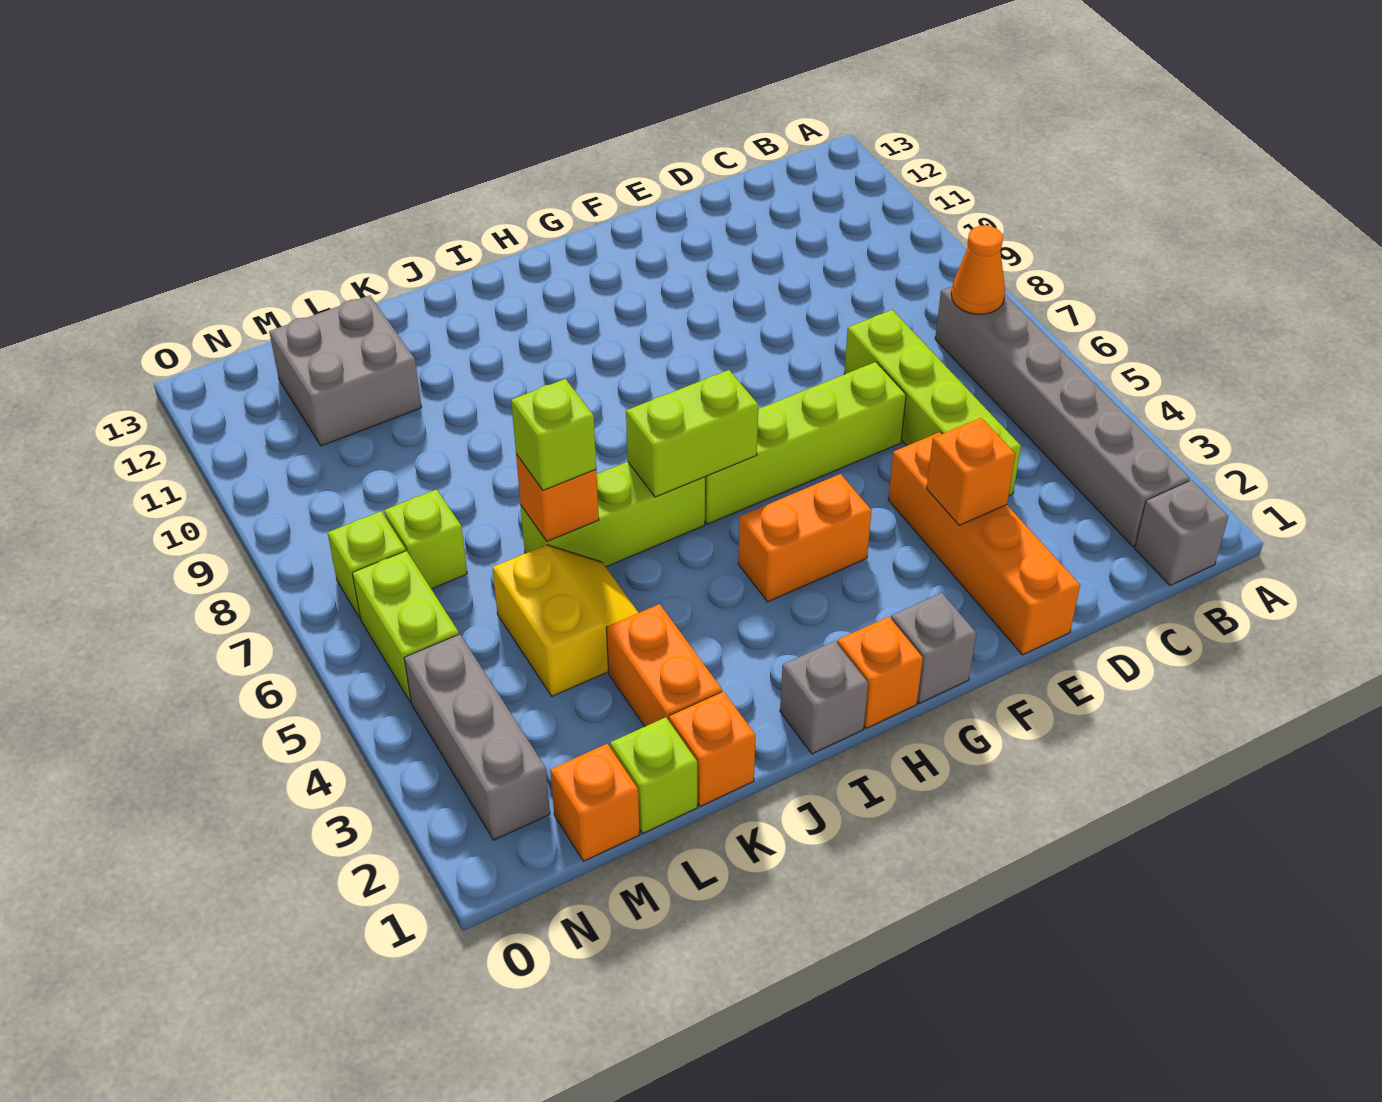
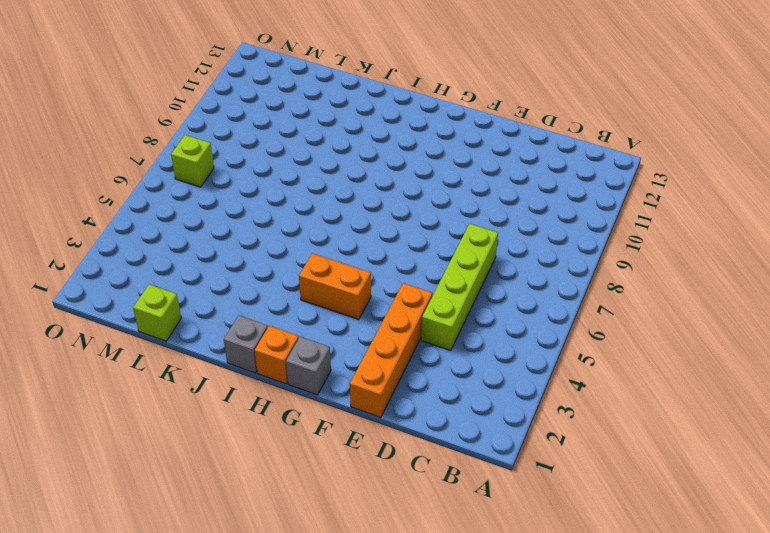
none -> grey 1x1 brick [1135,480,1228,585]
none -> grey 1x6 brick [935,287,1190,547]
none -> lime 1x4 brick [705,362,906,524]

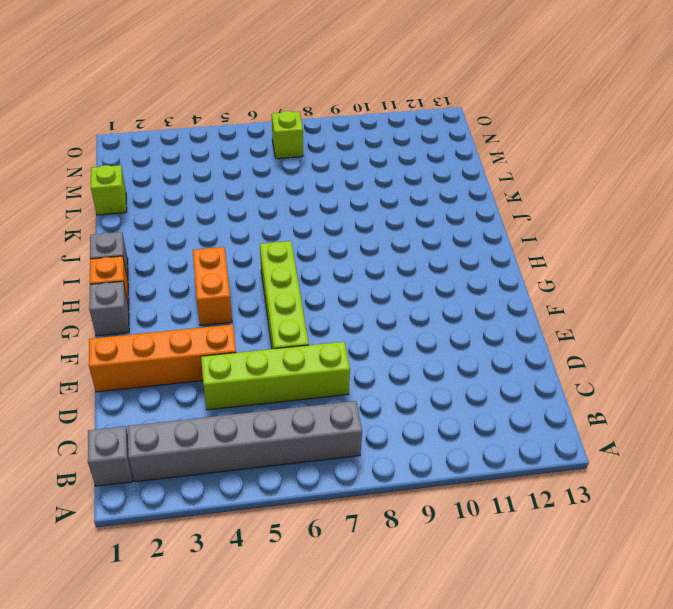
none -> lime 1x3 brick [521,462,705,567]
none -> orange 1x1 brick [669,691,756,807]
none -> orange 1x2 brick [606,604,722,726]

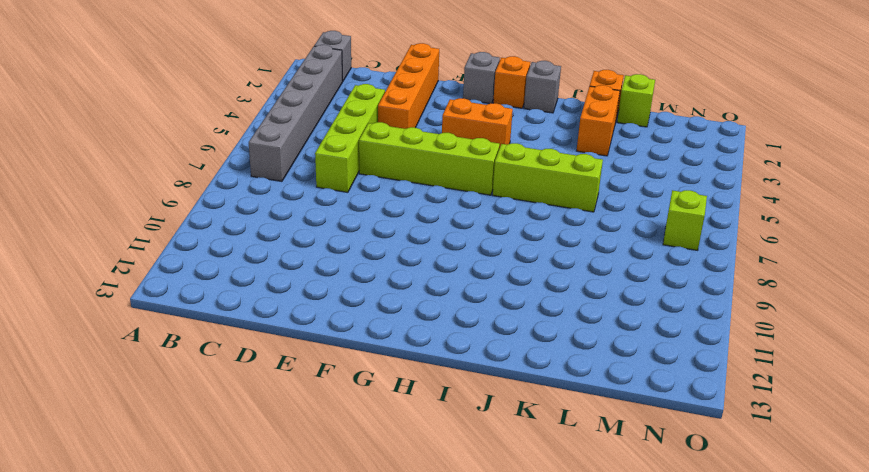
none -> yellow 2x2 slope [493,545,638,696]
none -> grey 2x2 brick [269,295,422,446]
none -> orange 1x1 brick [551,744,640,861]

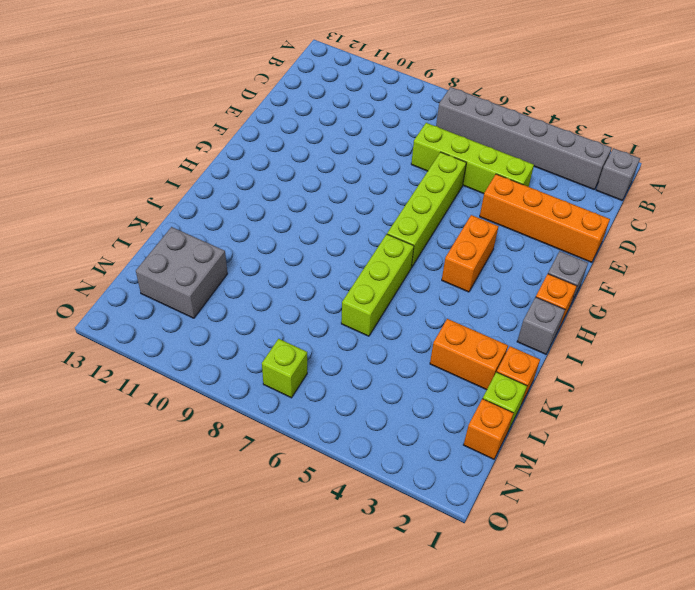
none -> yellow 2x2 slope [493,545,638,696]
none -> lime 1x1 brick [384,489,467,589]
none -> grey 1x3 brick [404,634,550,840]

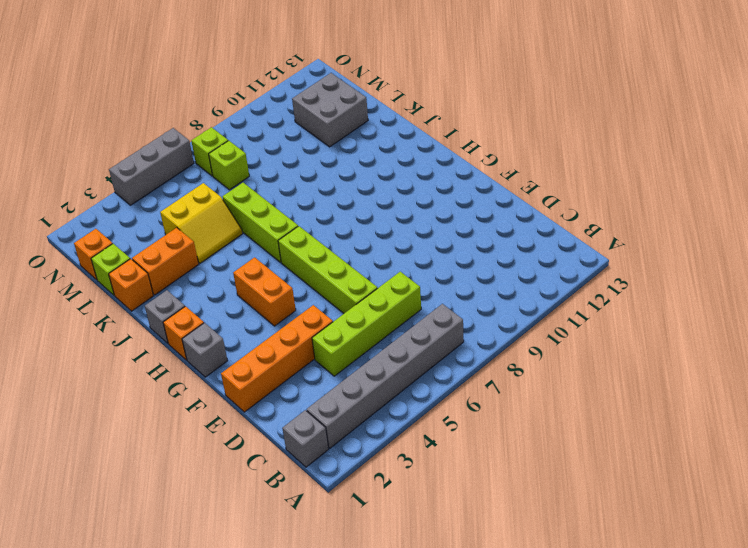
grey 1x3 brick [109,128,194,205] -> grey 1x3 brick moved to [404,634,550,840]
none -> lime 1x2 brick [352,551,459,702]
none -> orange 1x1 cone [951,225,1005,314]
none -> orange 1x1 brick [927,418,1015,525]

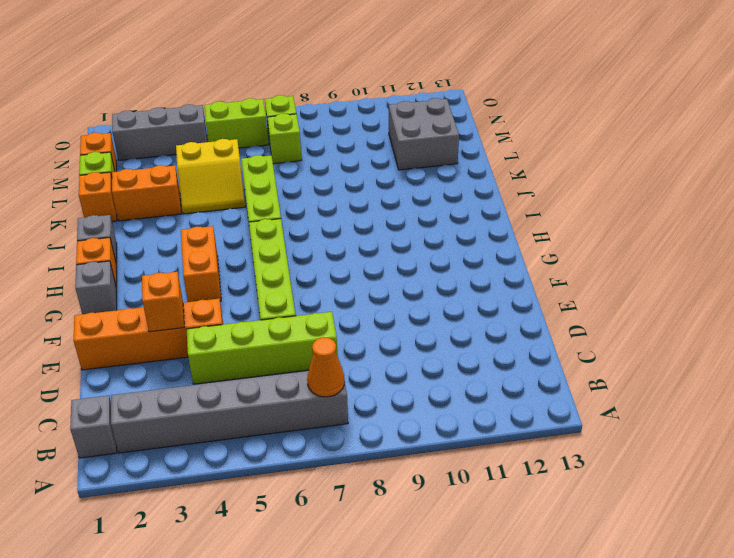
none -> lime 1x2 brick [626,370,758,497]
none -> orange 1x1 brick [516,454,599,541]
none -> lime 1x1 brick [511,379,596,490]

